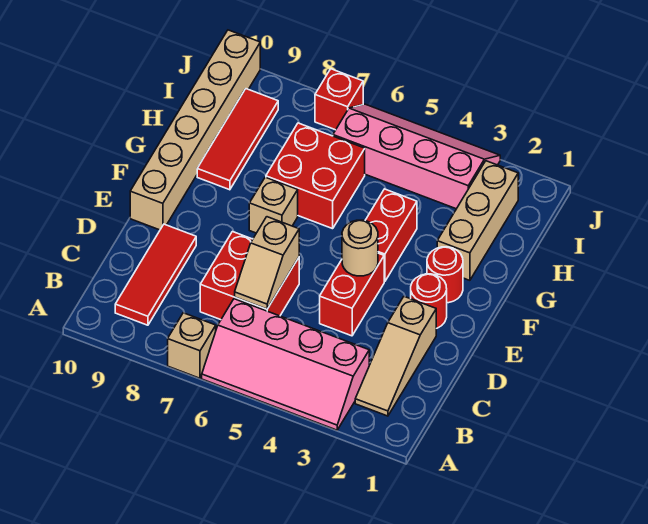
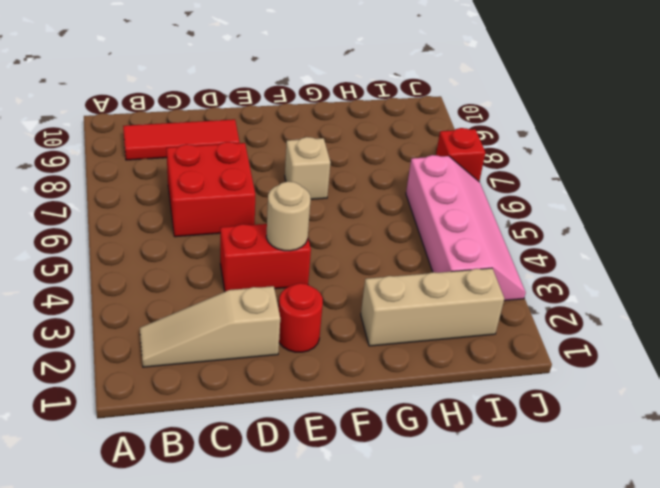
none -> pink 2x4 slope [202,299,369,430]
none -> tan 1x1 brick [168,313,216,378]
none -> tan 1x6 brick [130,30,260,230]

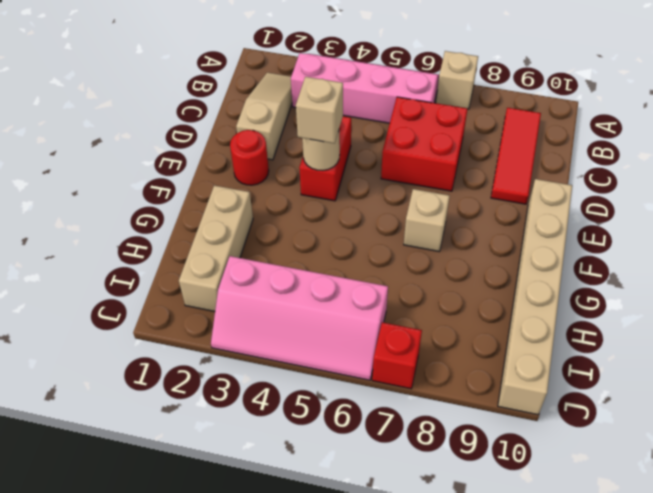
tan 1x1 brick [296,77,343,143] -> none
none -> red 1x1 round brick [427,247,463,303]
none -> red 1x2 brick [365,189,417,282]
none -> red 2x2 brick [266,123,365,229]

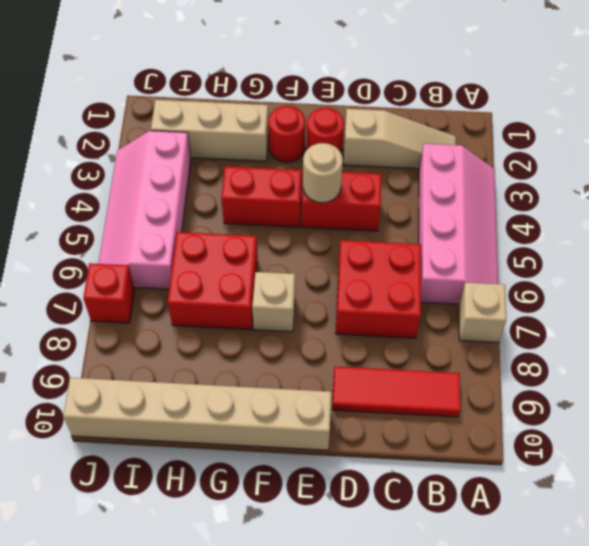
none -> red 1x3 tile [197,89,278,190]
none -> tan 1x2 slope [235,217,299,309]

